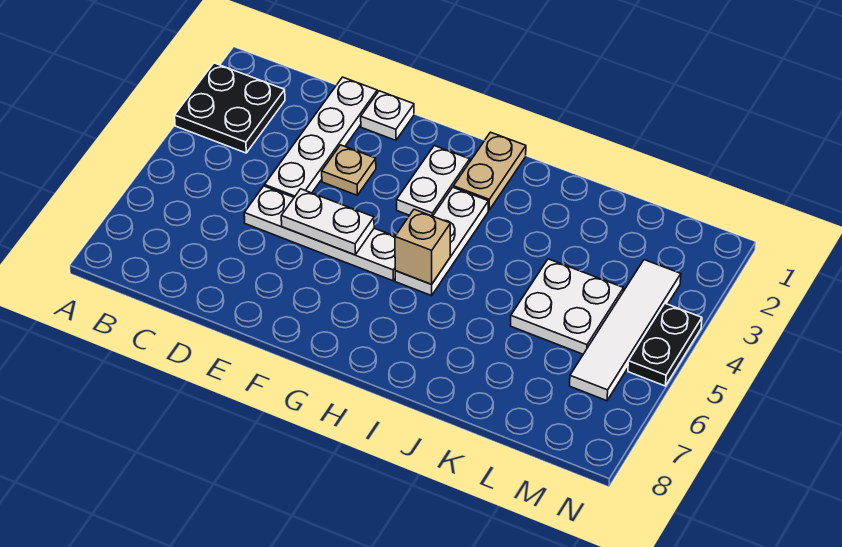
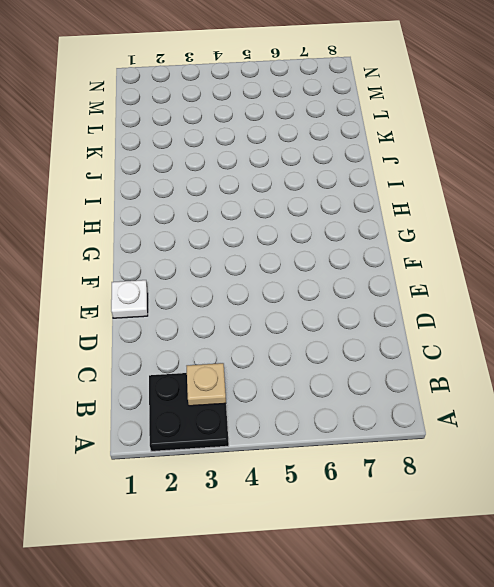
tan 1x1 plate [187,363,226,406] -> tan 1x1 plate moved to [322,145,376,195]
none -> white 1x4 plate [265,77,377,197]
none -> white 1x4 plate [244,186,395,281]
none -> white 1x2 plate [397,146,470,216]

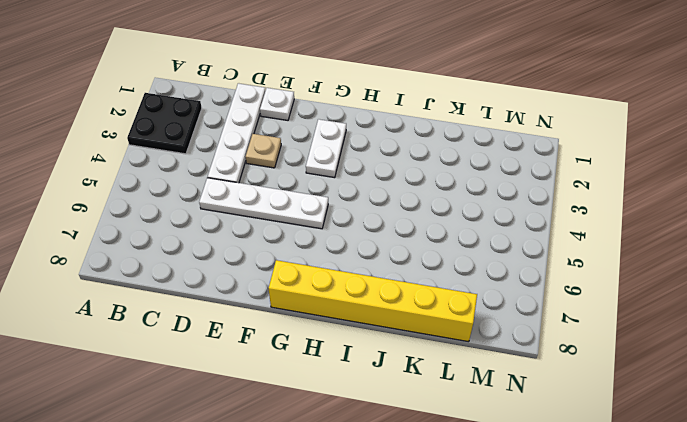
yellow 1x6 brick [269,260,477,342] -> none
none -> tan 1x2 plate [453,132,526,210]
none -> white 1x3 plate [395,187,489,296]
none -> white 2x2 plate [511,259,624,354]

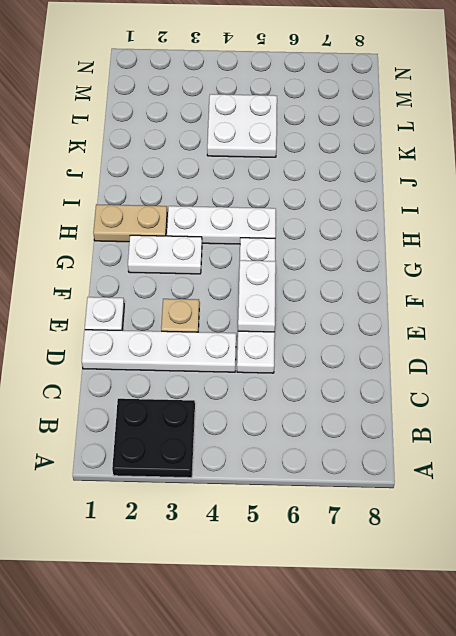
none -> white 1x4 tile [570,260,681,401]
none -> black 1x2 plate [628,304,702,386]
none -> tan 1x1 brick [395,209,450,284]

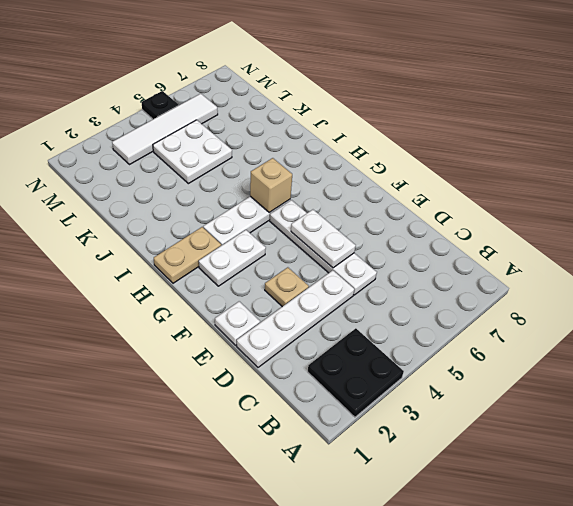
black 1x1 plate [141,91,179,119] -> black 1x2 plate [628,304,702,386]

